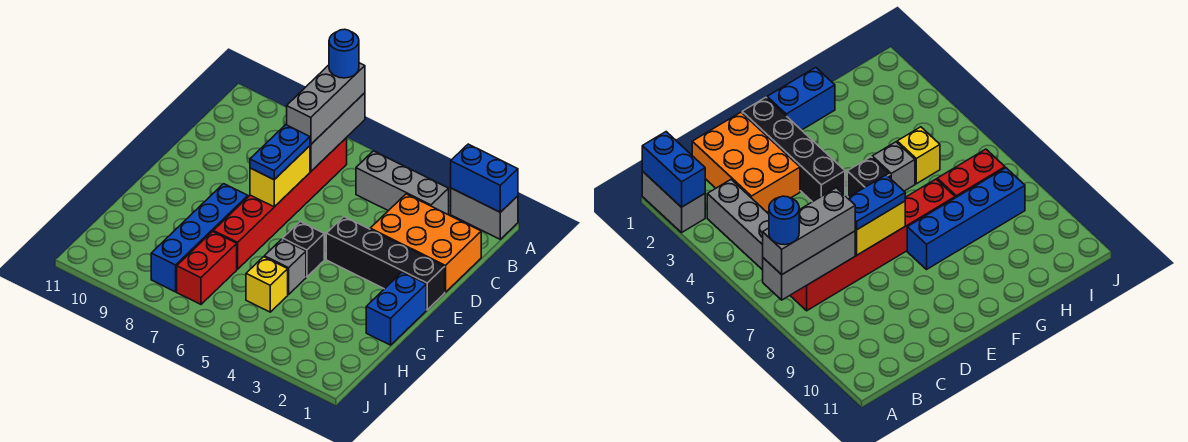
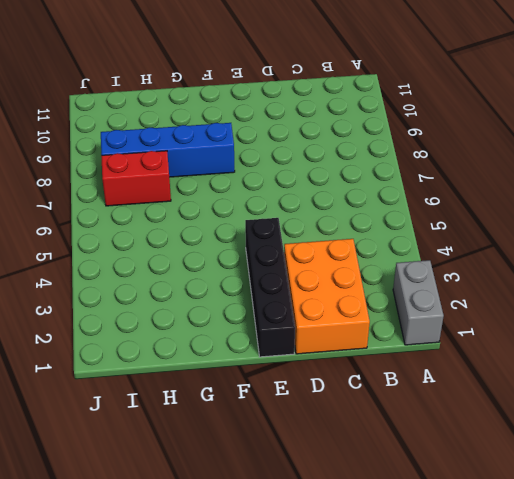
none -> grey 1x3 brick [356,151,449,215]
none -> red 1x6 brick [213,138,347,269]
none -> blue 1x2 brick [366,272,426,345]

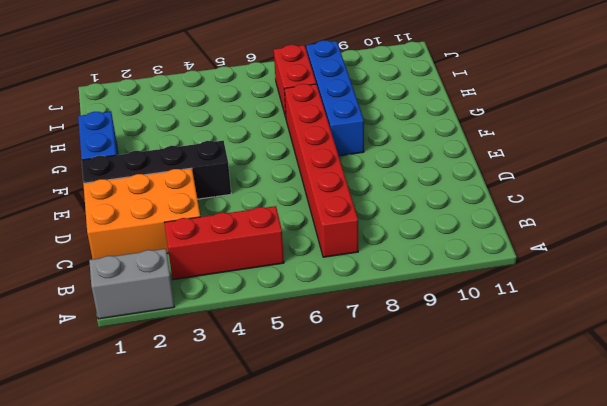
red 1x3 brick [164,206,284,280] -> grey 1x3 brick [356,151,449,215]
none -> black 1x1 brick [283,222,324,277]
none -> grey 1x1 brick [264,239,306,295]
none -> yellow 1x1 brick [246,257,288,312]

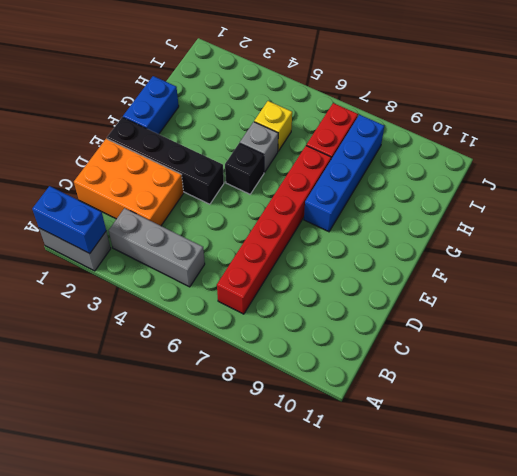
none -> grey 1x3 brick [310,93,365,172]
none -> yellow 1x2 brick [250,146,310,207]
none -> grey 1x3 brick [287,63,365,145]

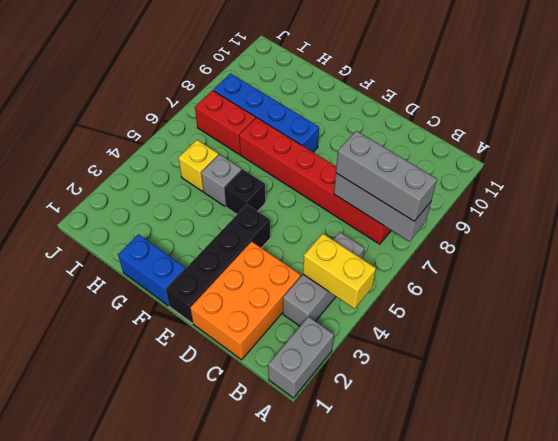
yellow 1x2 brick [303,234,376,309] -> yellow 1x2 brick moved to [250,146,310,207]
none -> blue 1x2 brick [451,144,518,212]
none -> blue 1x2 plate [250,125,310,180]
none -> blue 1x1 round brick [329,29,359,78]

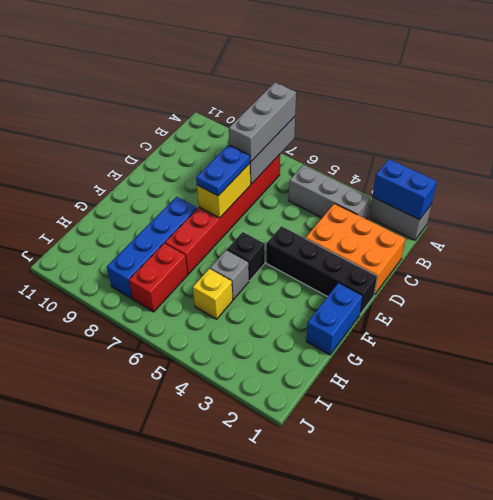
none -> blue 1x1 round brick [329,29,359,78]

